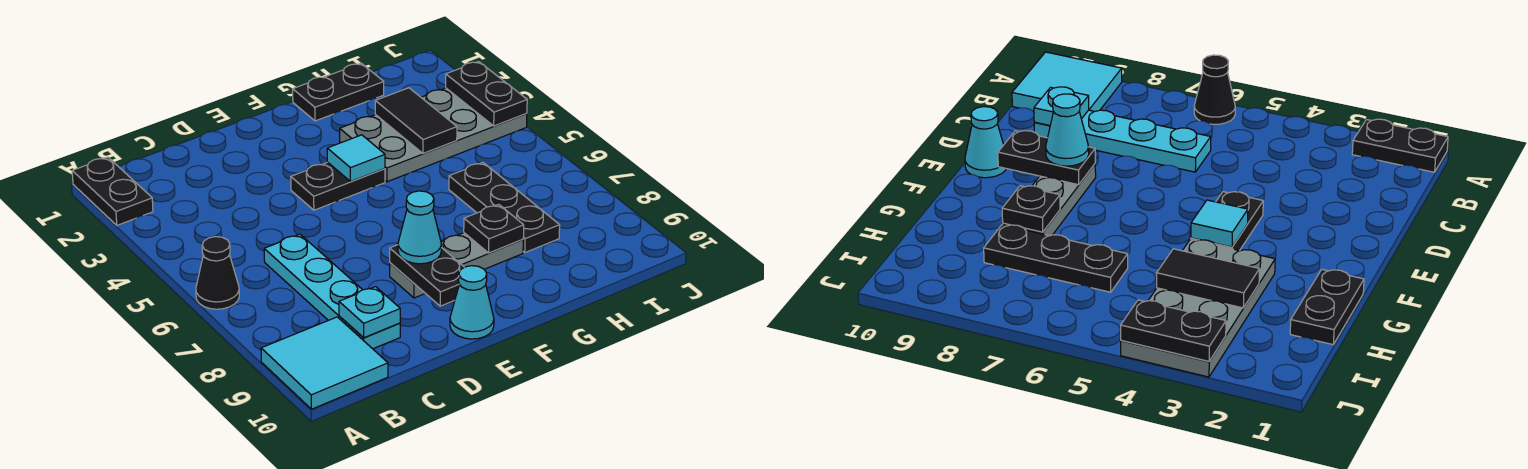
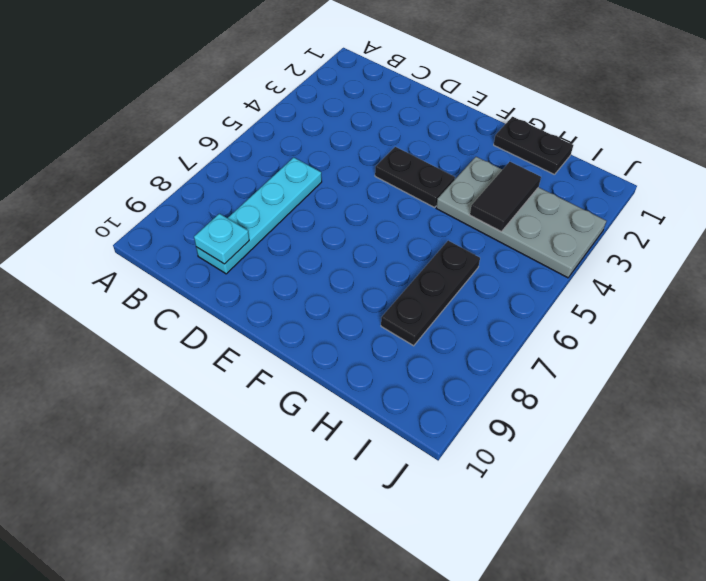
none -> black 1x2 plate [72,157,153,225]
none -> black 1x1 cone [196,237,239,309]
none -> cyan 2x2 tile [261,317,388,409]

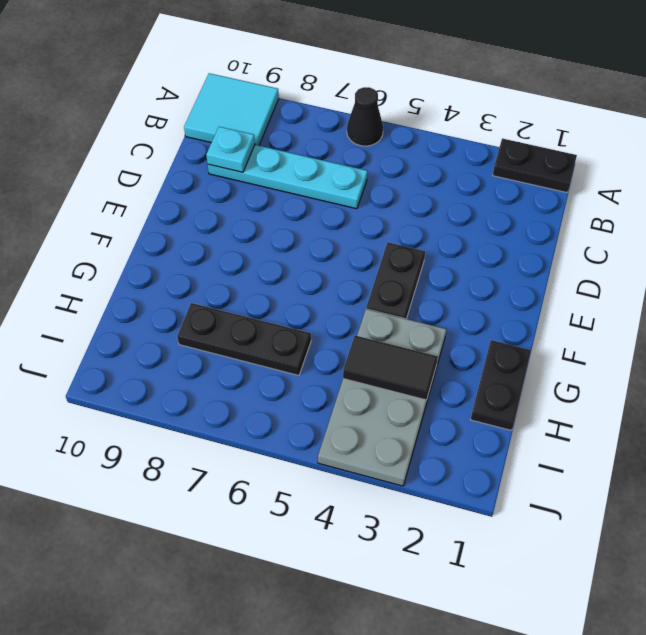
none -> grey 1x3 plate [390,233,523,298]
none -> cyan 1x1 cone [450,266,494,339]
none -> black 1x2 plate [390,245,464,306]

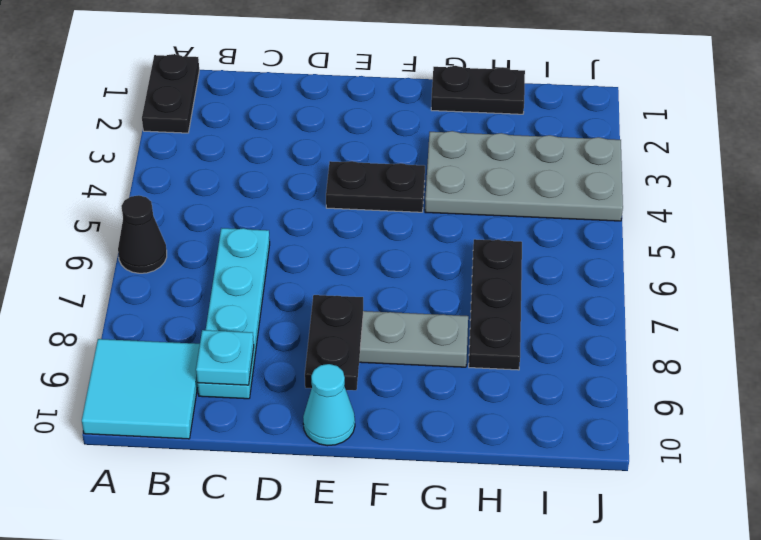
none -> cyan 1x1 tile [327,135,385,182]
none -> black 1x1 plate [464,204,524,253]
none -> black 1x2 tile [375,88,457,153]

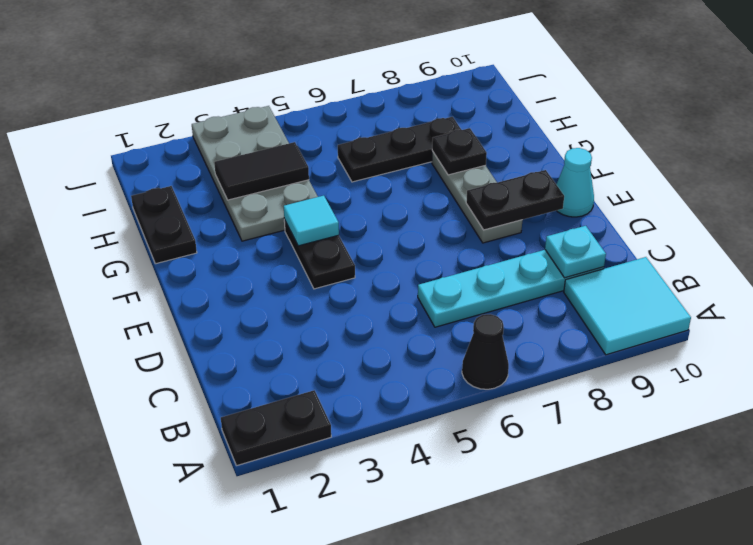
none -> black 1x2 plate [446,62,527,126]
none -> cyan 1x1 cone [398,191,442,264]

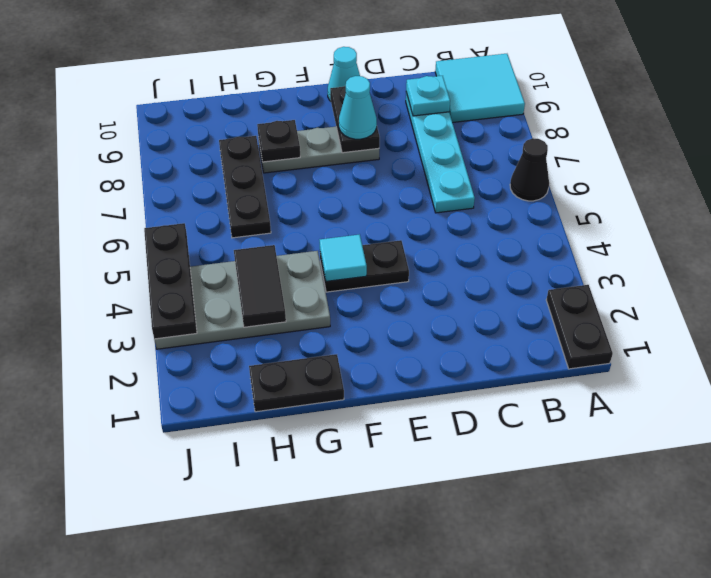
black 1x3 plate [144,223,197,339] -> black 1x2 plate [446,62,527,126]

